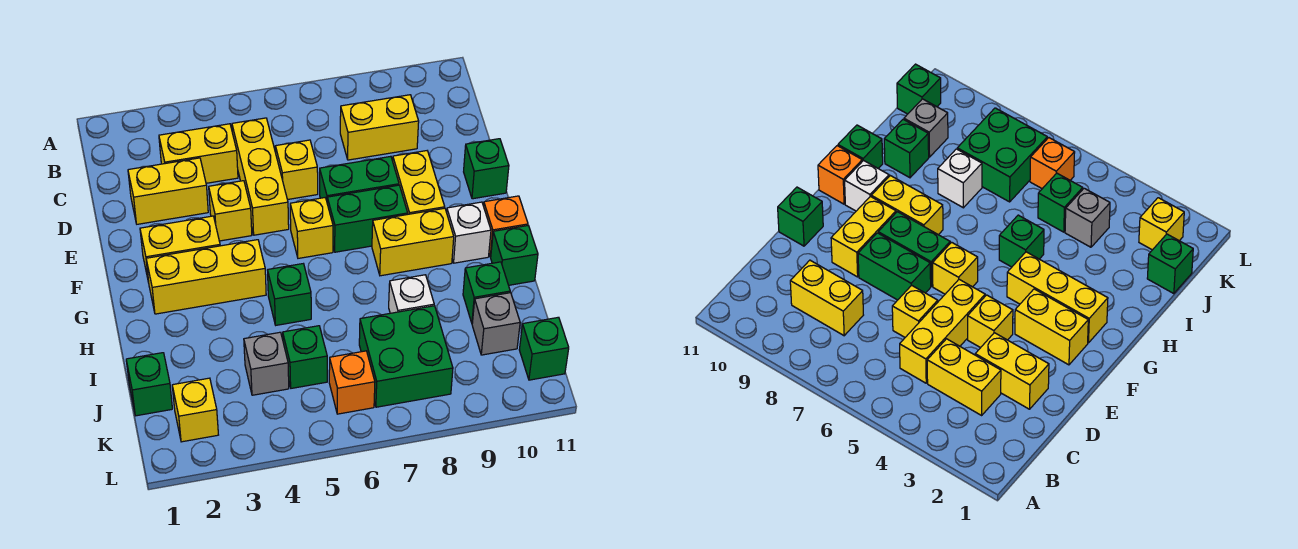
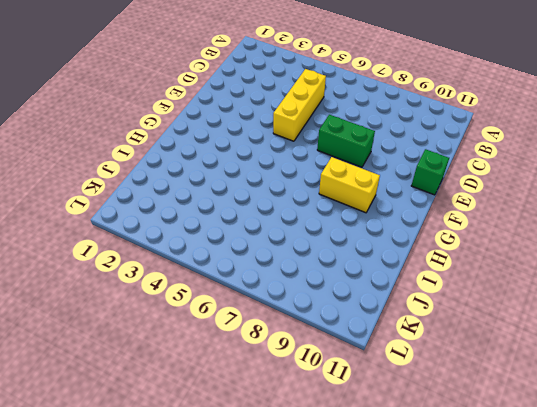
none -> yellow 1x2 brick [159,124,238,183]
none -> yellow 1x2 brick [340,95,419,160]
none -> yellow 1x2 brick [128,158,208,224]

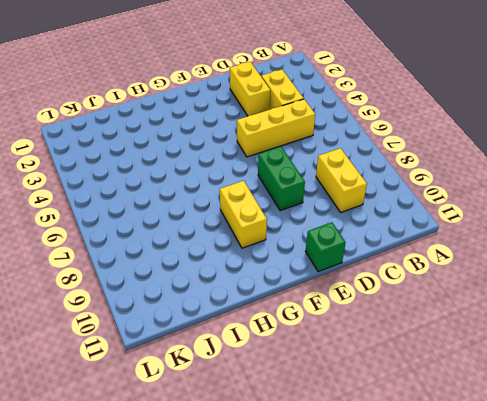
none -> yellow 1x1 brick [275,140,318,200]
none -> yellow 1x1 brick [209,181,252,241]
none -> yellow 1x2 brick [393,151,445,214]

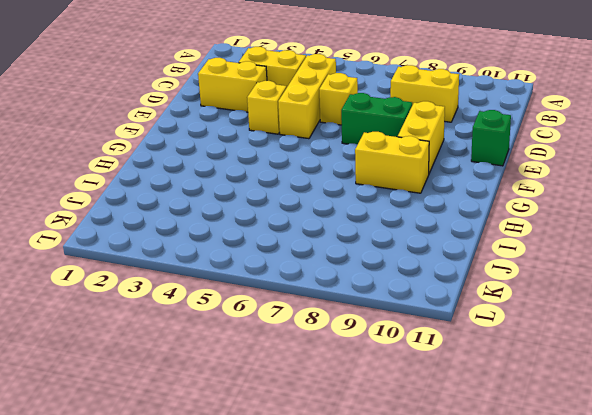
none -> yellow 1x2 brick [140,216,220,283]
none -> yellow 1x1 brick [290,198,333,258]
none -> green 1x2 brick [327,185,408,252]

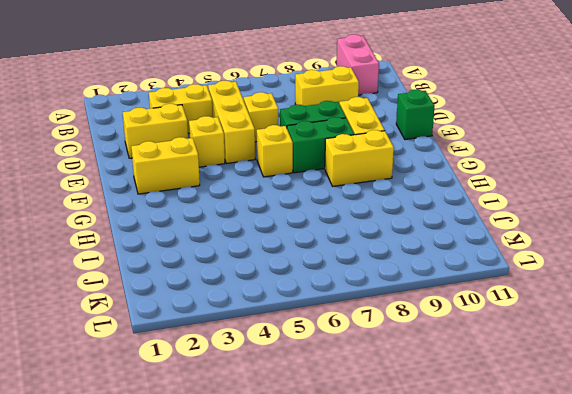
pink 1x2 brick [337,34,379,95] -> none
none -> yellow 1x3 brick [146,240,266,314]
none -> white 1x1 brick [447,202,491,263]
none -> orange 1x1 brick [484,196,528,257]

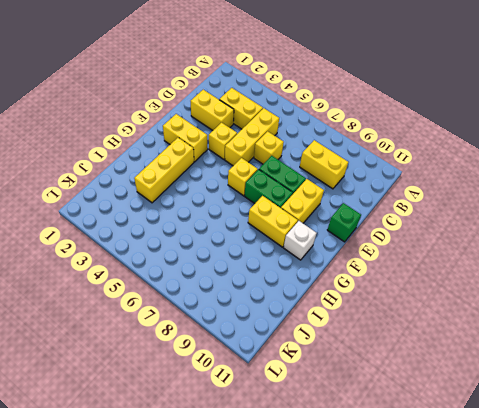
yellow 1x3 brick [134,138,194,203] -> yellow 1x3 brick turned to [146,240,266,314]
none -> orange 1x1 brick [484,196,528,257]
none -> green 1x1 brick [268,264,311,325]
none -> green 1x1 brick [491,226,538,285]

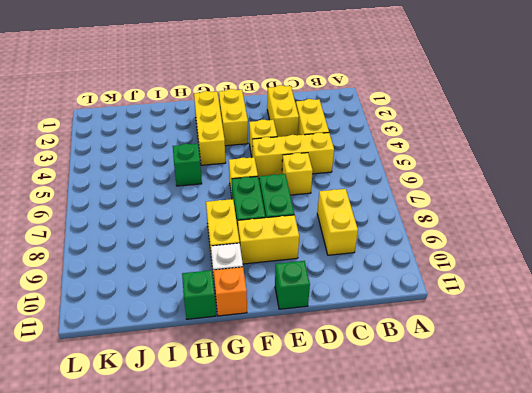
none -> white 1x1 brick [389,275,434,313]
none -> green 1x1 brick [463,262,510,323]
none -> green 1x1 brick [126,353,172,416]

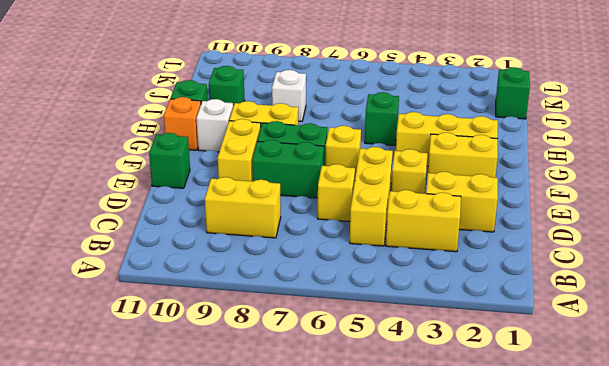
none -> grey 1x1 brick [244,332,289,395]
none -> green 1x1 brick [283,326,327,388]
none -> green 2x2 brick [359,306,453,407]

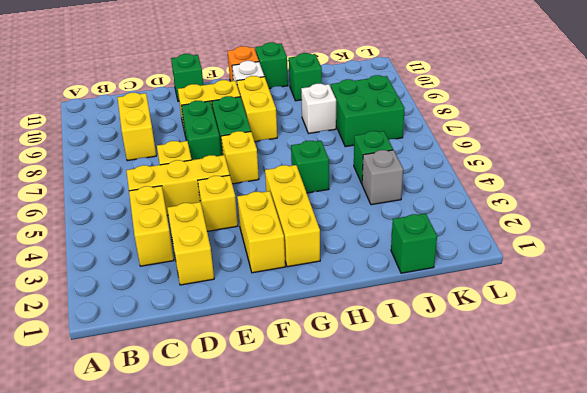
none -> grey 1x1 brick [472,293,520,355]
none -> yellow 1x1 brick [172,378,218,442]
none -> orange 1x1 brick [329,351,375,414]

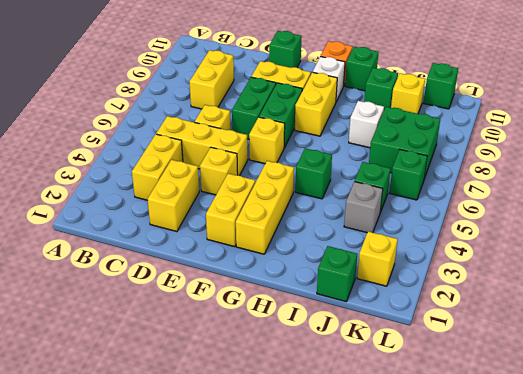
yellow 1x1 brick [391,73,425,114] -> grey 1x1 brick [472,293,520,355]
green 1x1 brick [389,150,427,200] -> orange 1x1 brick [329,351,375,414]

